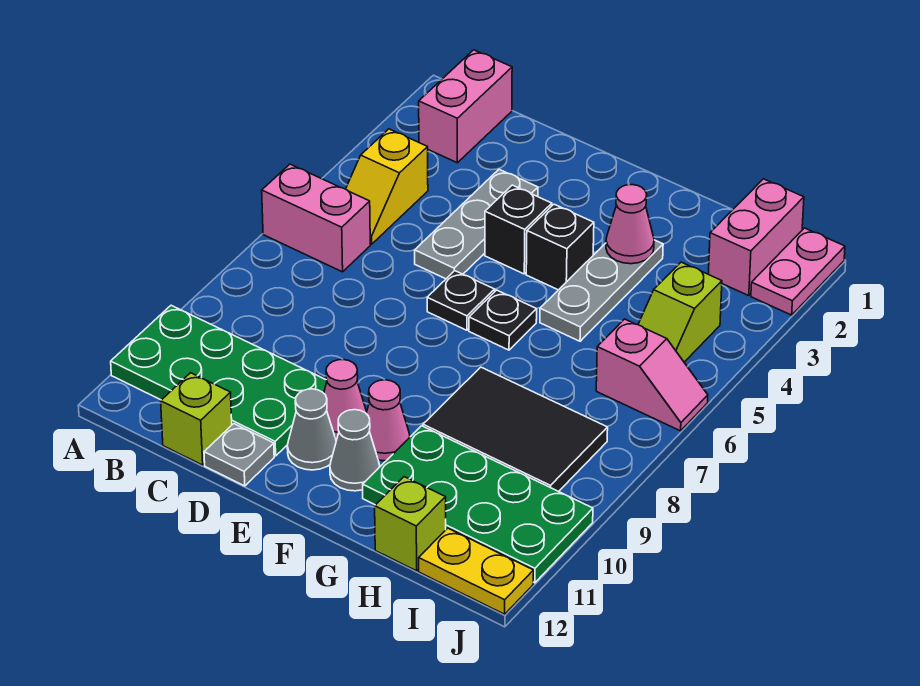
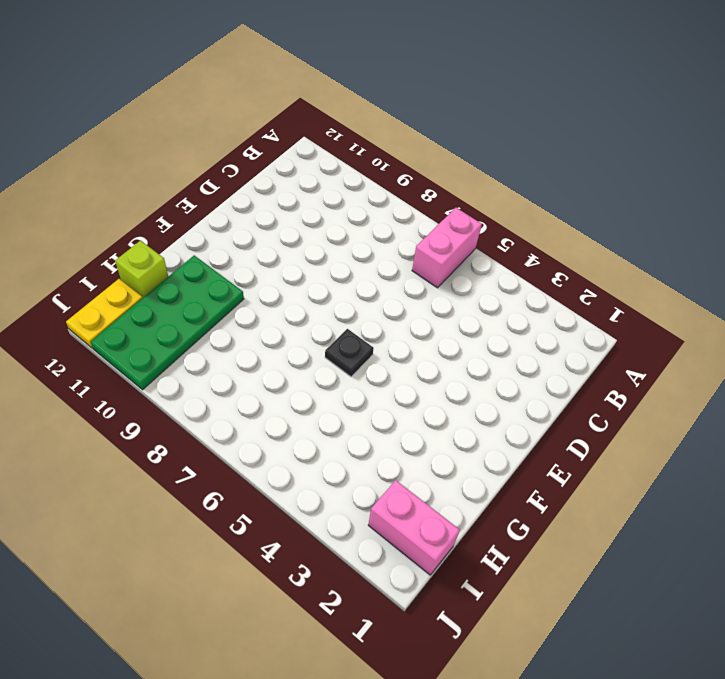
none -> green 2x4 plate [111,305,327,456]
none -> pink 1x2 brick [419,50,512,163]
none -> yellow 1x2 slope [346,129,428,244]

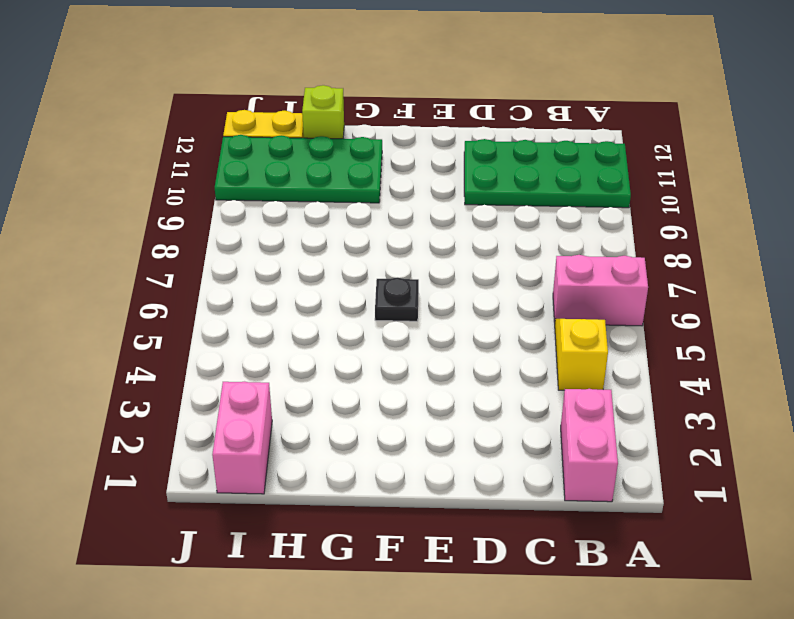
none -> lime 1x1 brick [161,373,232,465]
none -> grey 1x3 plate [415,169,538,279]
none -> grey 1x1 plate [204,424,274,486]

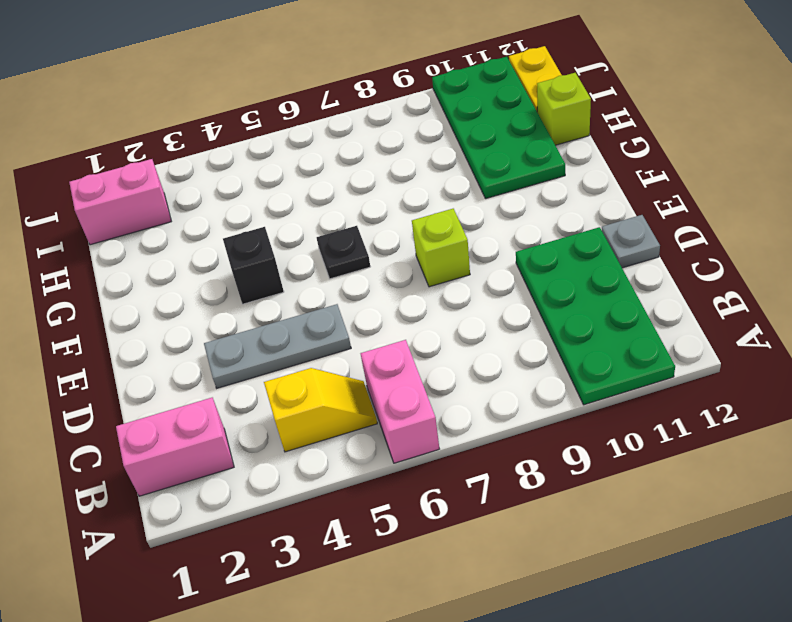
lime 1x1 brick [412,209,470,287] -> lime 1x1 brick moved to [161,373,232,465]
none -> black 1x1 brick [485,185,552,274]
none -> black 1x1 plate [427,271,495,330]
none -> pink 1x1 cone [324,360,367,440]

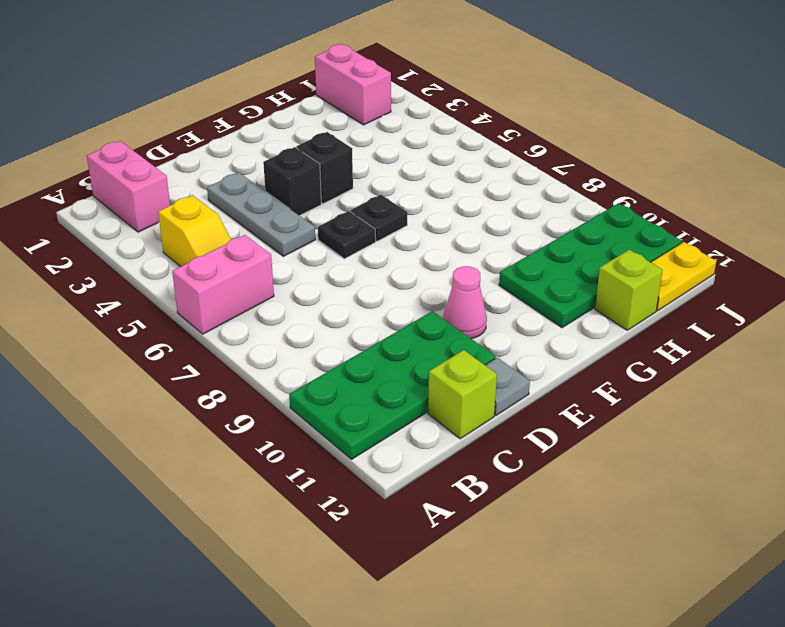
none -> grey 1x1 cone [287,389,336,470]
none -> pink 1x1 cone [366,380,410,461]
none -> grey 1x1 cone [330,410,380,491]

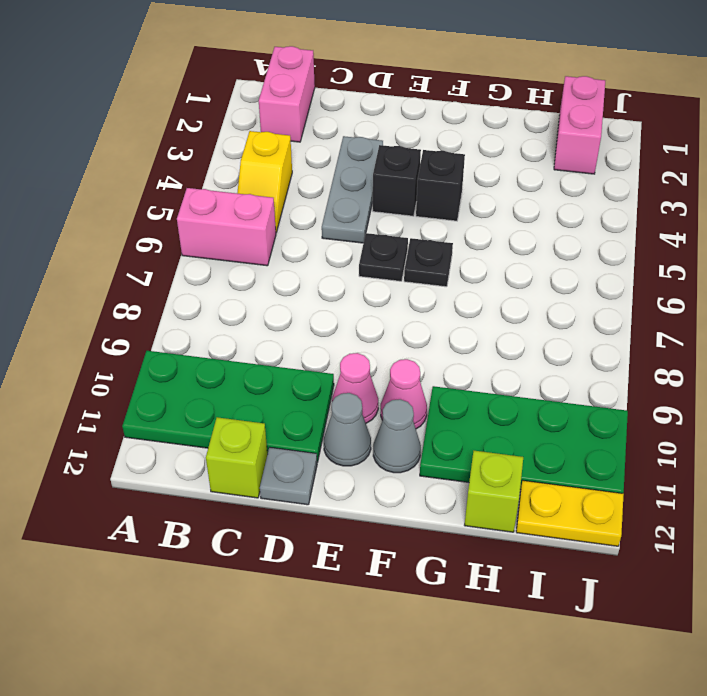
none -> grey 1x3 plate [540,240,663,341]
none -> black 2x3 tile [423,367,608,492]
none -> lime 1x2 slope [638,262,722,362]

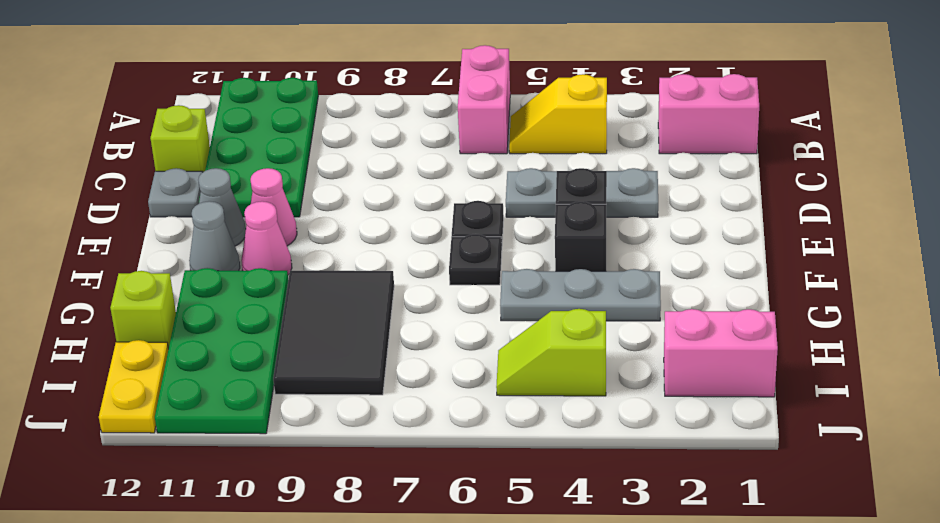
none -> pink 1x2 slope [596,319,708,431]
none -> pink 1x2 plate [751,228,845,315]
none -> pink 1x1 cone [606,185,654,264]

